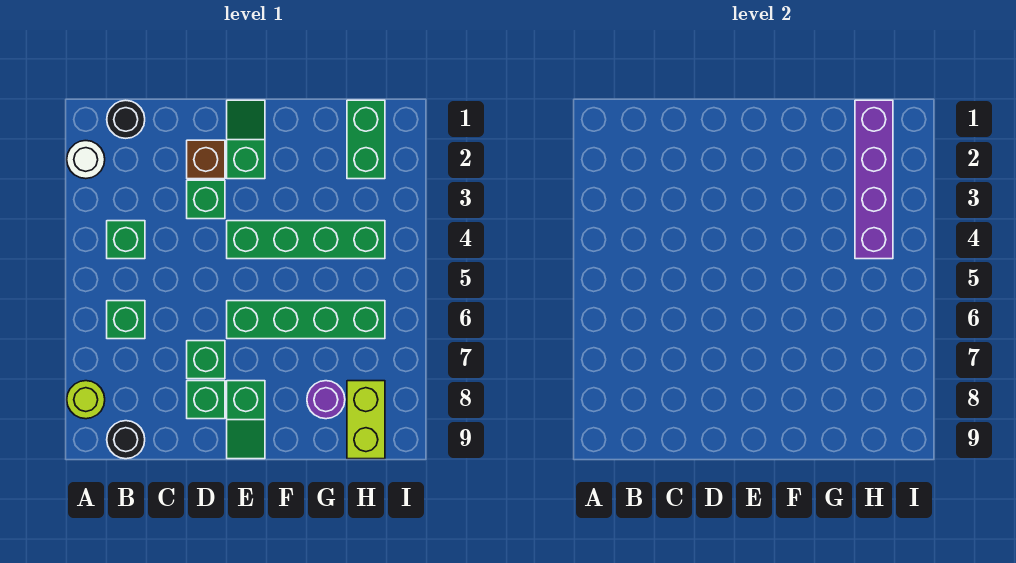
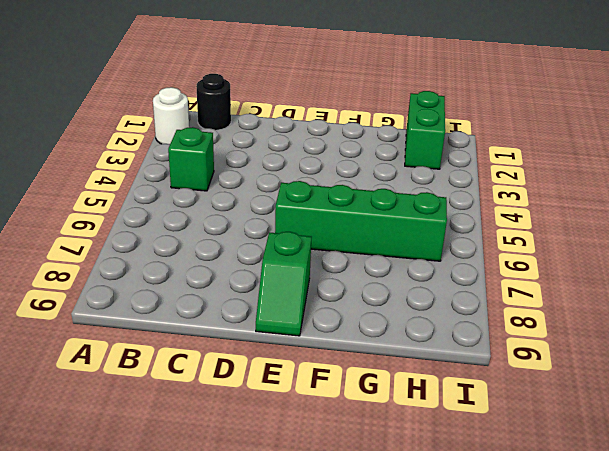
none -> lime 1x1 round brick [67,381,105,419]
none -> green 1x1 brick [107,301,145,339]
none -> black 1x1 round brick [107,421,145,459]

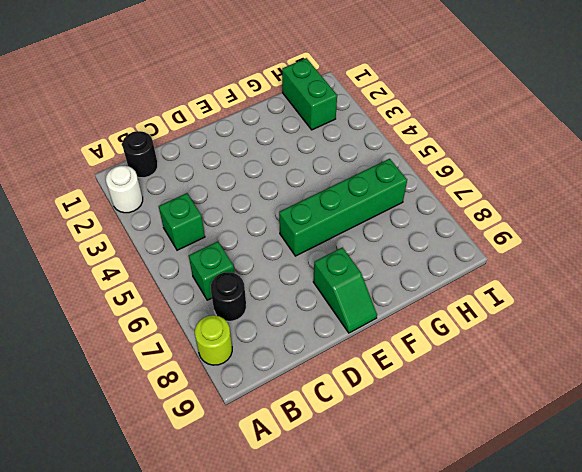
black 1x1 round brick [211,272,246,321] -> black 1x1 round brick moved to [107,421,145,459]
none -> brown 1x1 brick [187,140,225,179]
none -> green 1x1 brick [187,180,225,219]
none -> green 1x1 brick [187,341,225,379]

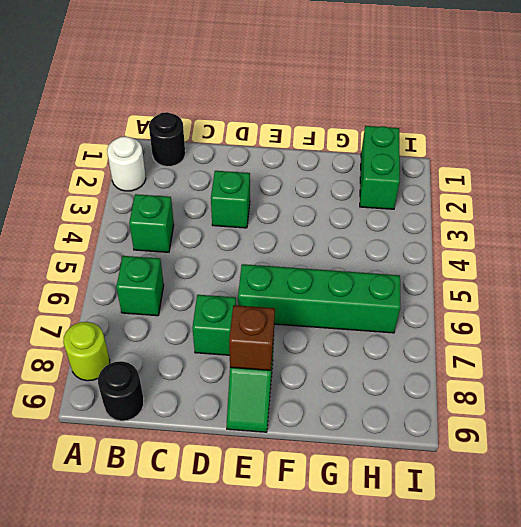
brown 1x1 brick [229,305,275,370] -> brown 1x1 brick moved to [187,140,225,179]
none -> green 1x1 brick [187,381,225,419]
none -> green 1x2 slope [227,100,265,179]
none -> green 1x4 brick [227,221,385,259]

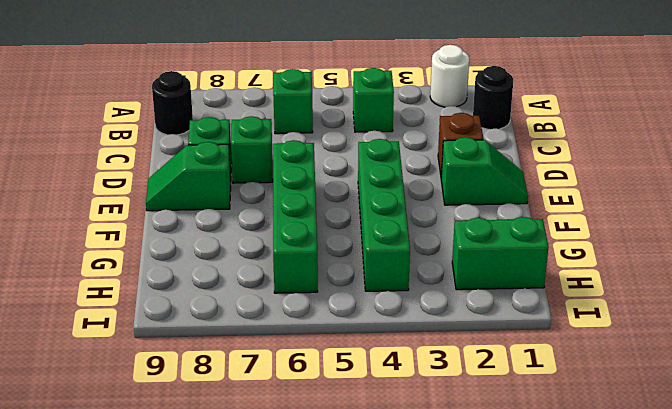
none -> lime 1x1 round brick [67,381,105,419]
none -> green 1x1 brick [187,180,225,219]
none -> purple 1x1 round brick [307,381,345,419]

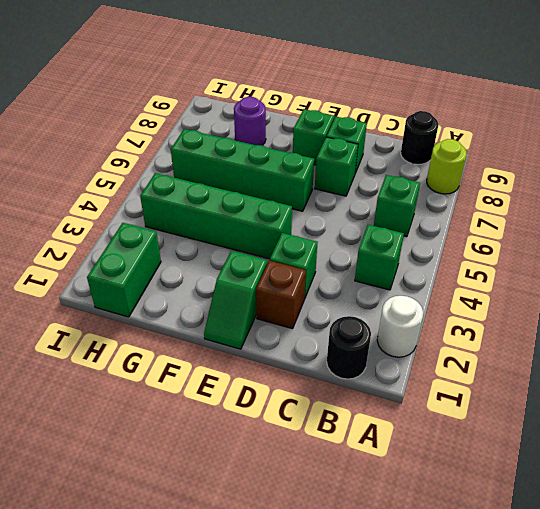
none -> lime 1x2 brick [347,381,385,459]
none -> purple 1x4 brick [855,100,893,259]

